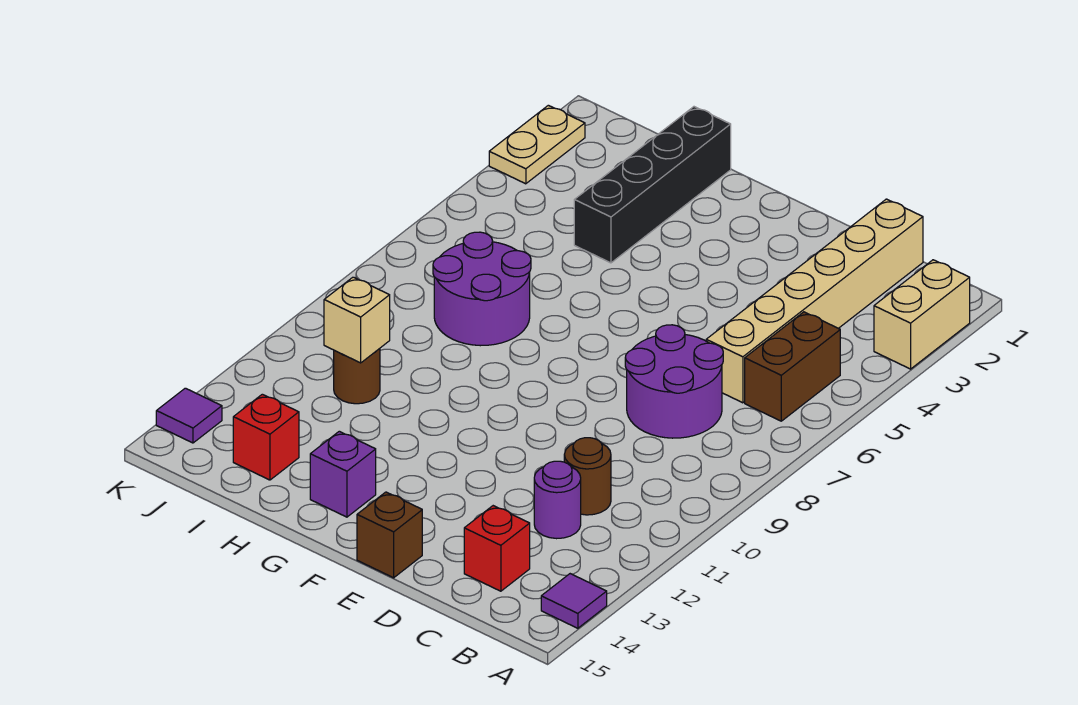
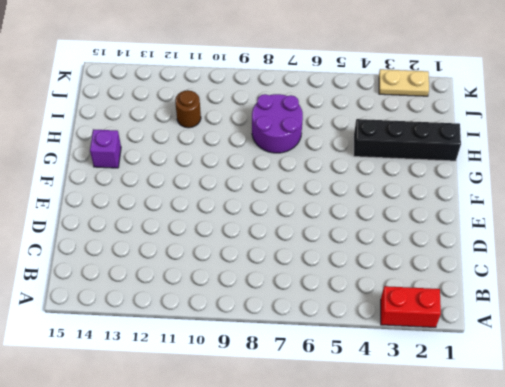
red 1x2 brick [381,286,441,327] -> tan 1x2 brick [874,260,970,369]
none -> purple 1x1 tile [541,574,607,628]
none -> brown 1x2 brick [745,312,840,421]
none -> tan 1x6 brick [706,199,923,403]

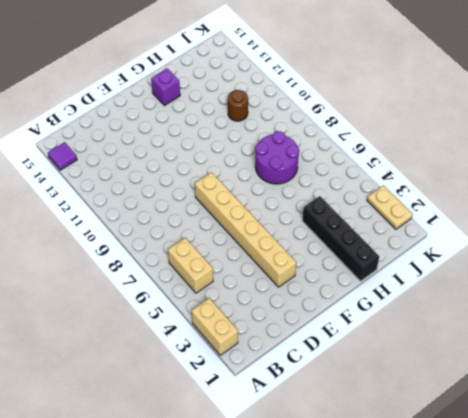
tan 1x2 brick [168,238,213,293] -> brown 1x2 brick [745,312,840,421]
tan 1x6 brick [195,172,296,287] -> tan 1x6 brick moved to [706,199,923,403]
none -> purple 2x2 round brick [625,325,723,438]
none -> brown 1x1 round brick [564,438,611,515]
none -> purple 1x1 round brick [534,461,581,539]

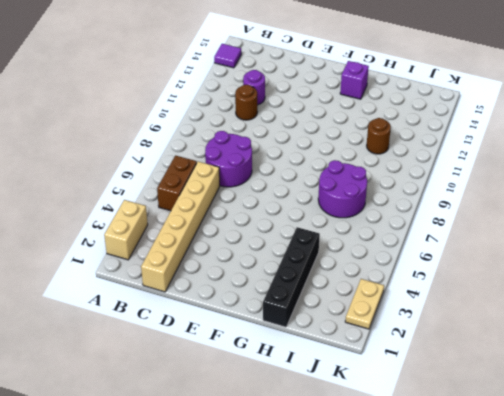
none -> red 1x1 brick [464,506,530,591]
none -> brown 1x1 brick [357,492,422,578]
none -> red 1x1 brick [233,394,299,480]

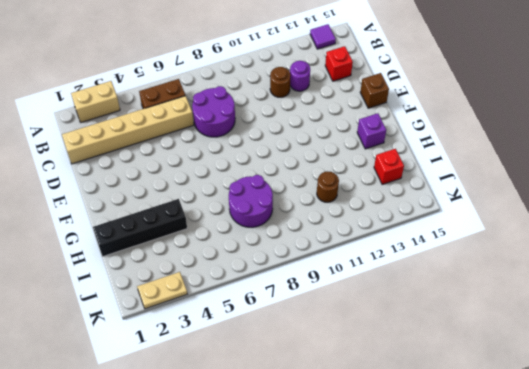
none -> purple 1x1 tile [156,388,222,443]
none -> tan 1x1 brick [324,277,390,363]

